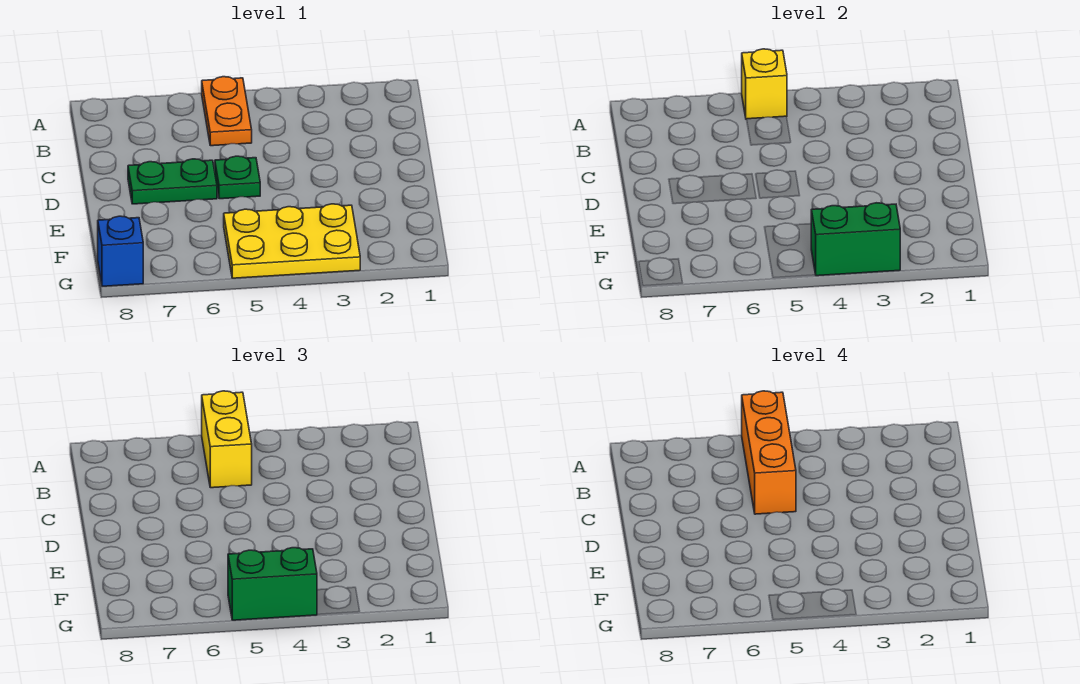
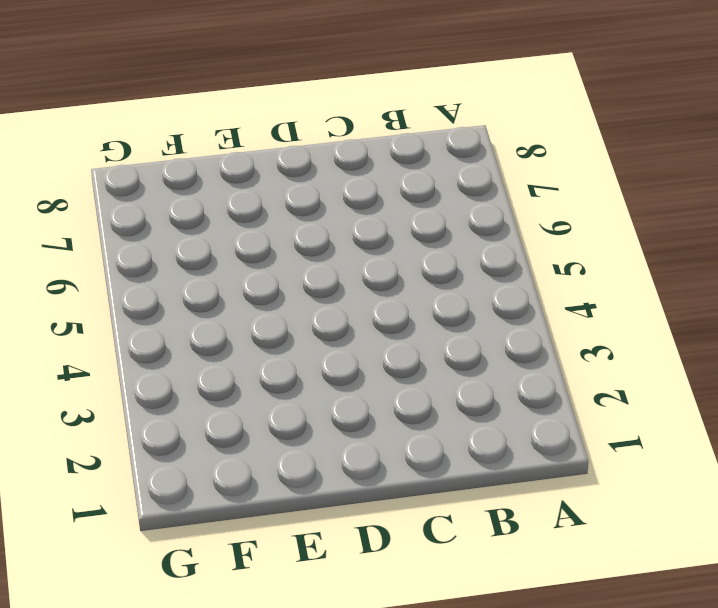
none -> orange 1x2 plate [202,77,252,146]
none -> green 1x1 plate [215,156,260,199]

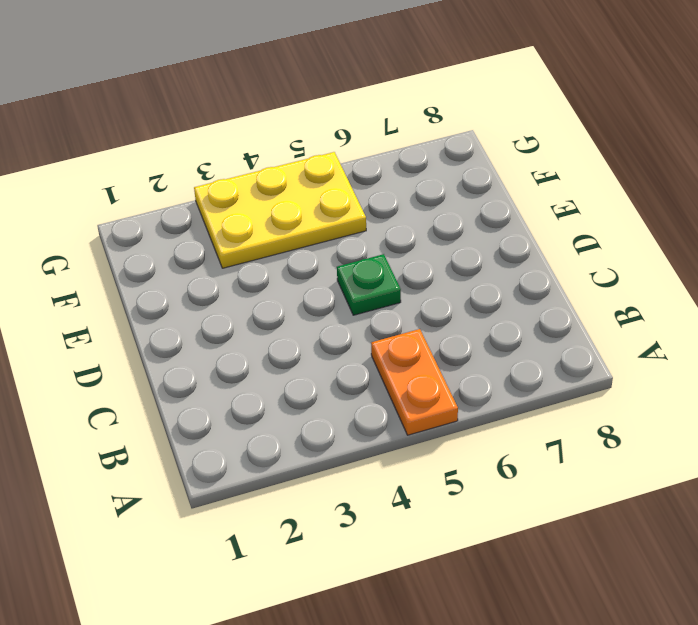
none -> green 1x2 plate [128,159,217,204]
none -> blue 1x1 brick [98,216,143,286]

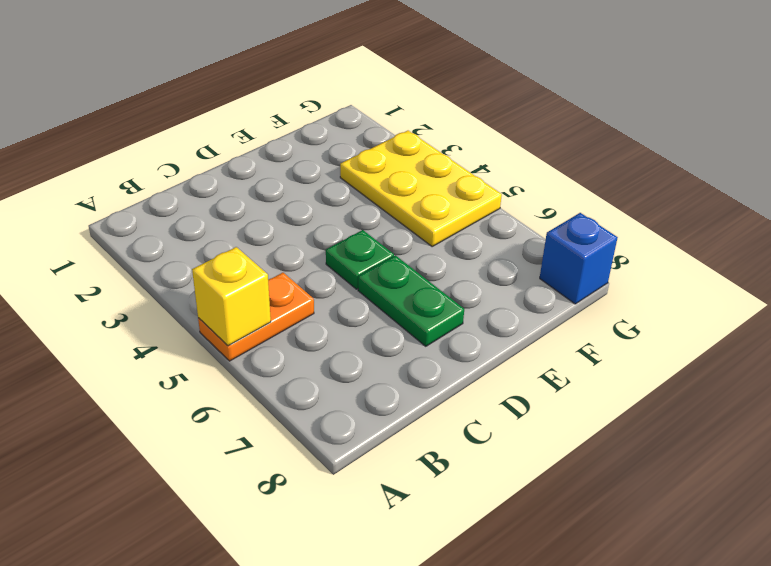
none -> green 1x2 brick [811,203,900,276]
none -> yellow 1x2 brick [202,391,252,488]

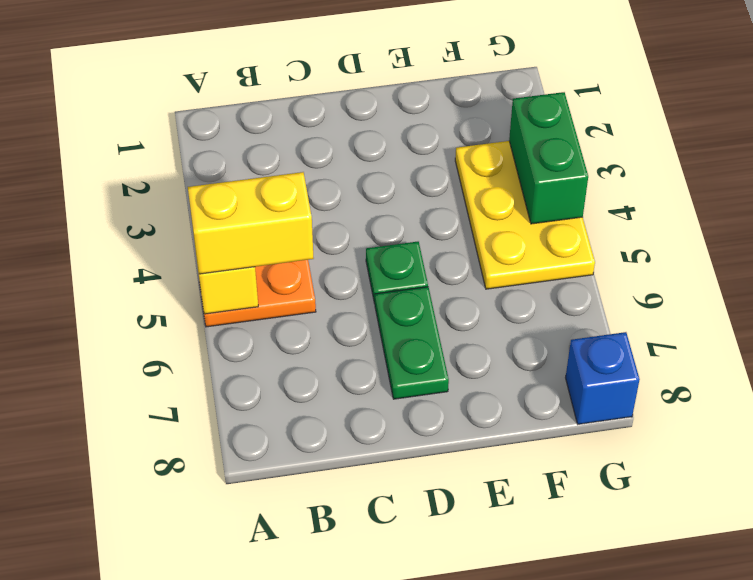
none -> green 1x2 brick [228,548,317,620]
none -> orange 1x3 brick [742,391,796,514]

